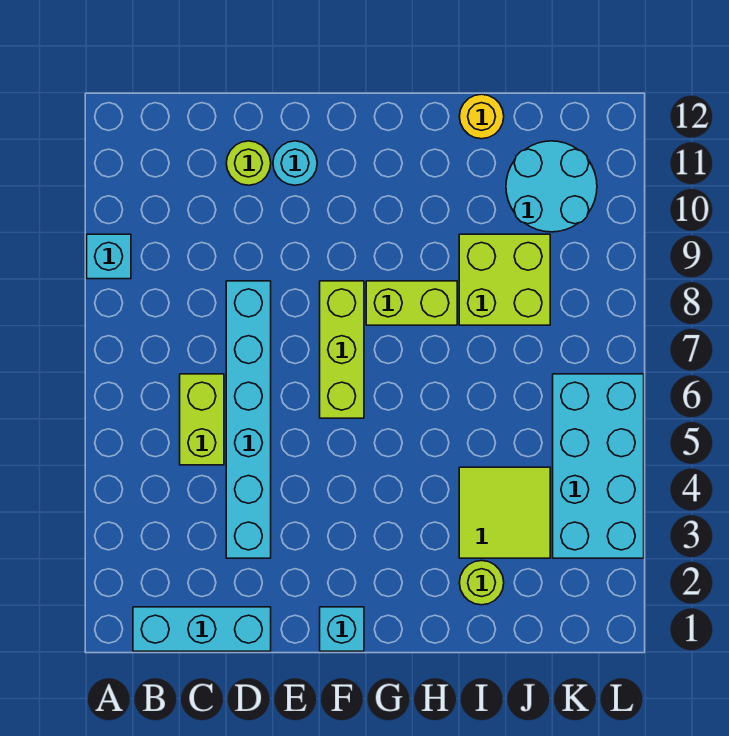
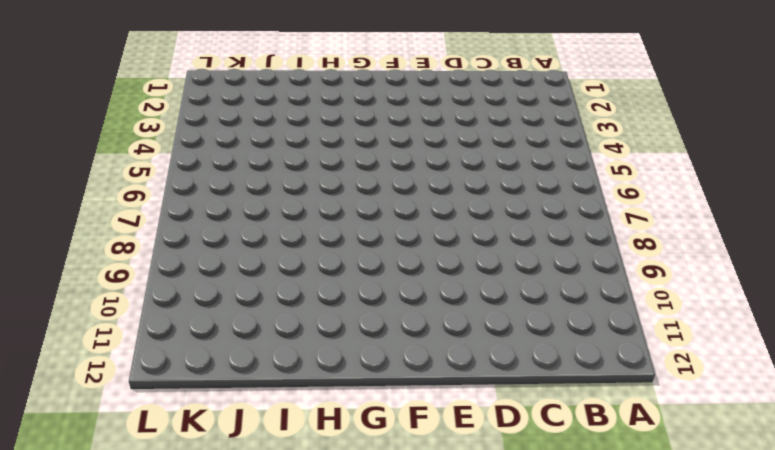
none -> cyan 1x1 brick [87,234,131,279]
none -> cyan 1x3 brick [133,607,271,651]
none -> lime 1x2 brick [180,374,224,465]

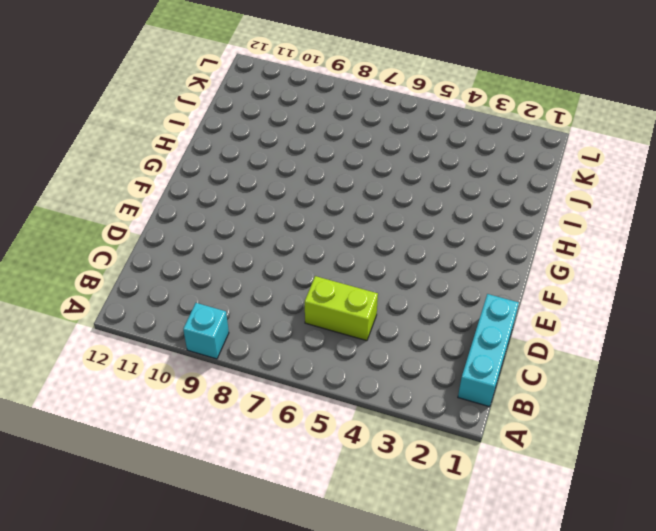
none -> cyan 1x6 brick [226,281,271,558]
none -> lime 1x1 round brick [226,141,271,185]
none -> cyan 1x1 round brick [273,141,317,185]

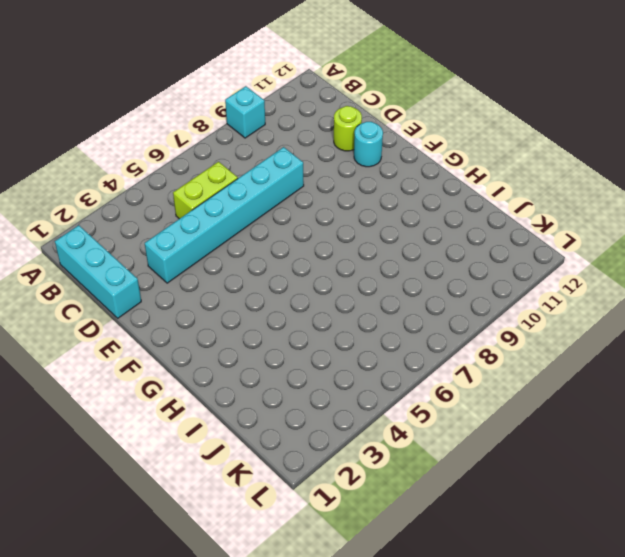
none -> cyan 1x1 brick [320,607,364,651]
none -> lime 1x3 brick [320,281,364,418]
none -> lime 1x2 brick [366,281,457,325]

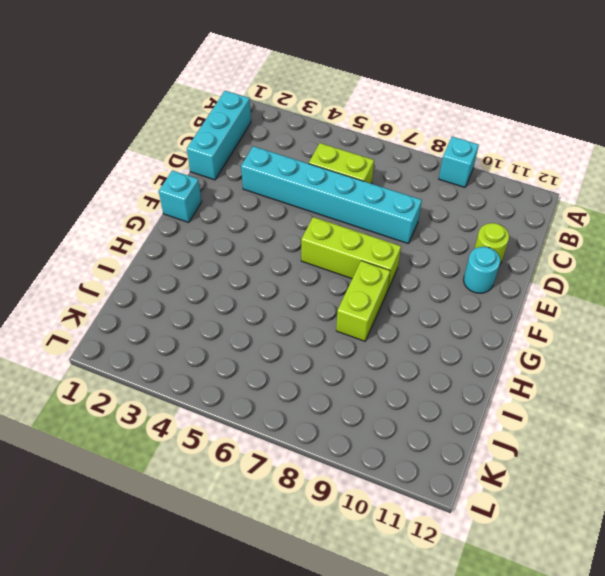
none -> lime 1x1 round brick [459,561,504,605]
none -> lime 2x2 tile [459,467,550,558]
none -> lime 2x2 brick [459,234,550,325]

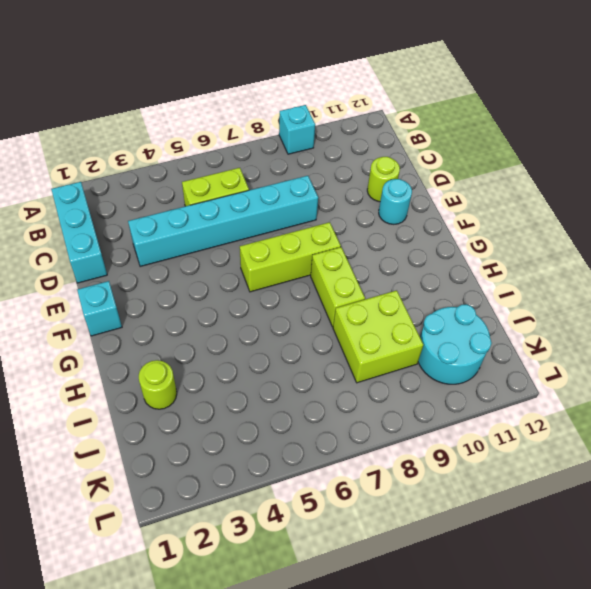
none -> lime 2x2 tile [459,467,550,558]
none -> yellow 1x1 round brick [459,94,504,139]
none -> cyan 2x4 brick [553,374,644,558]

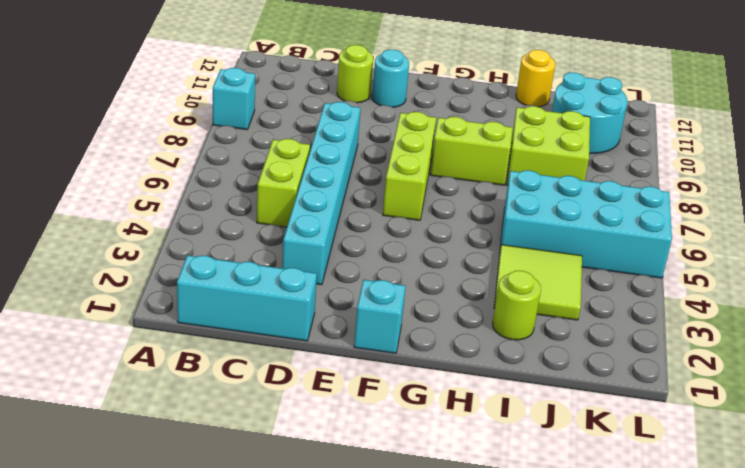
cyan 2x4 brick [500,170,672,278] -> cyan 2x4 brick turned to [553,374,644,558]

